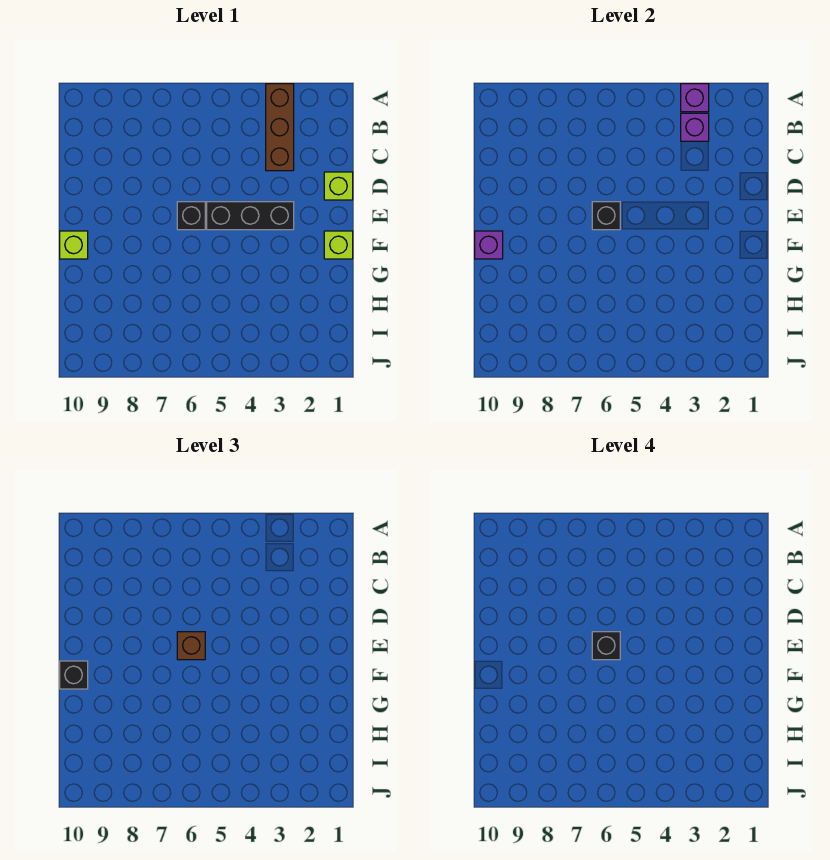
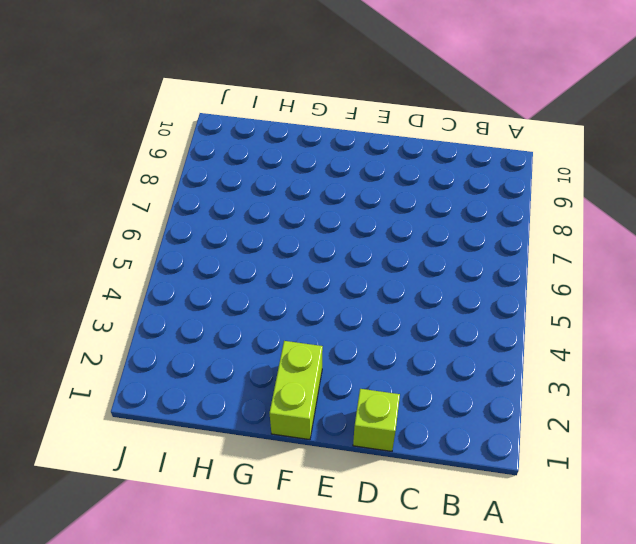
lime 1x2 brick [269,341,323,440] -> lime 1x1 brick [324,231,353,259]
none -> brown 1x3 brick [266,84,294,171]
none -> black 1x3 brick [207,202,294,230]
none -> black 1x1 brick [177,202,205,230]

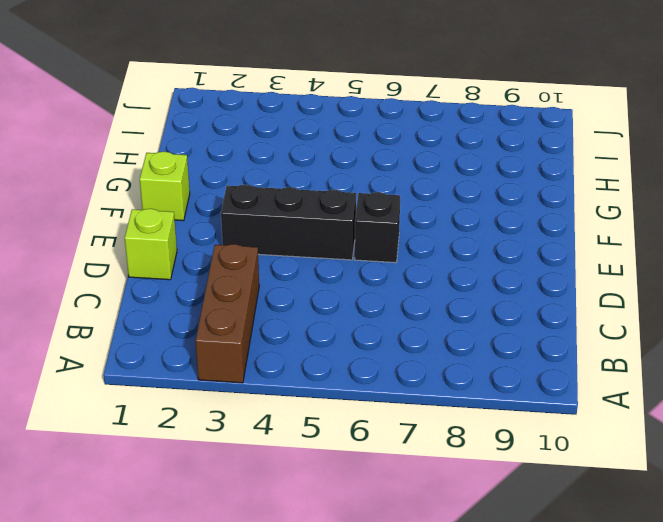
none -> lime 1x1 brick [60,231,88,259]
none -> purple 1x1 brick [681,84,709,112]
none -> purple 1x1 brick [681,113,709,141]

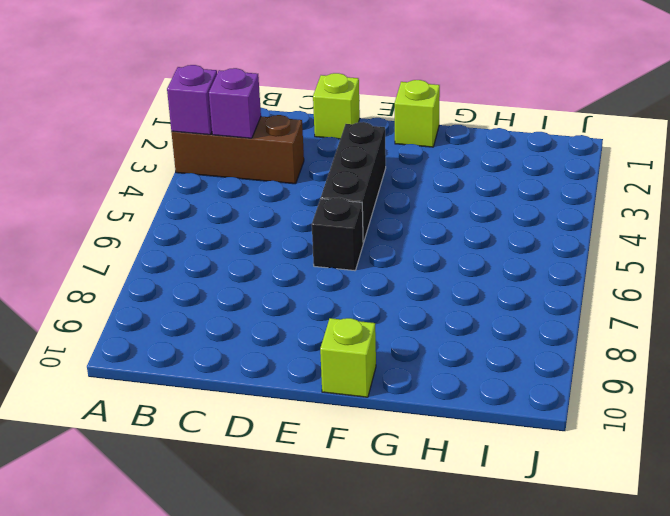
none -> black 1x1 brick [592,202,620,230]
none -> purple 1x1 brick [475,231,503,259]
none -> brown 1x1 brick [177,632,205,660]

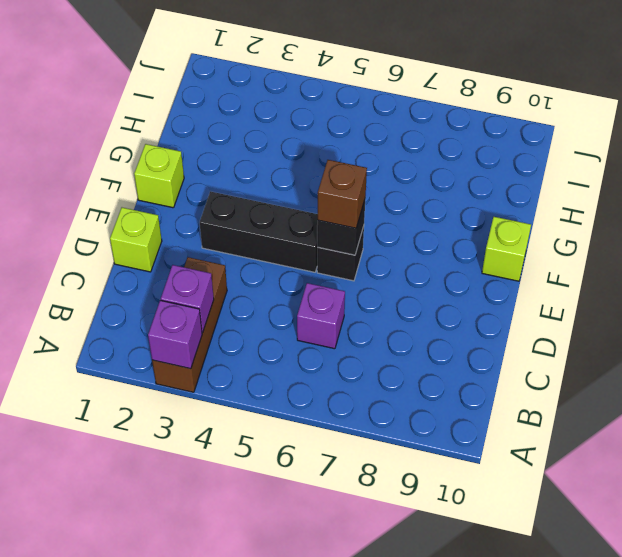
purple 1x1 brick [297,283,345,349] -> purple 1x1 brick moved to [475,231,503,259]
none -> black 1x1 brick [60,661,88,689]
none -> black 1x1 brick [592,632,620,660]

